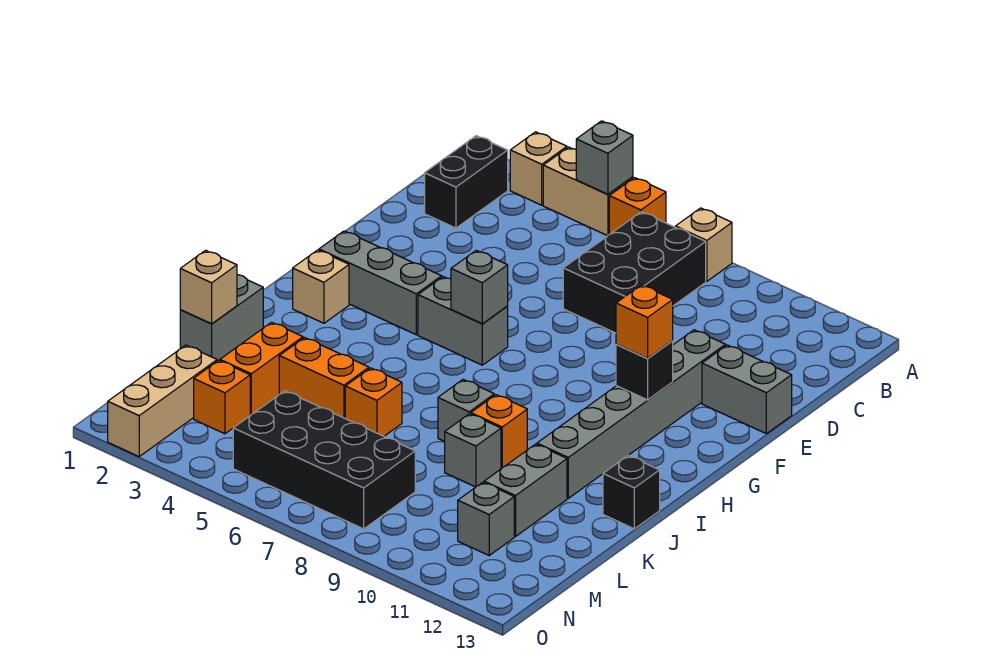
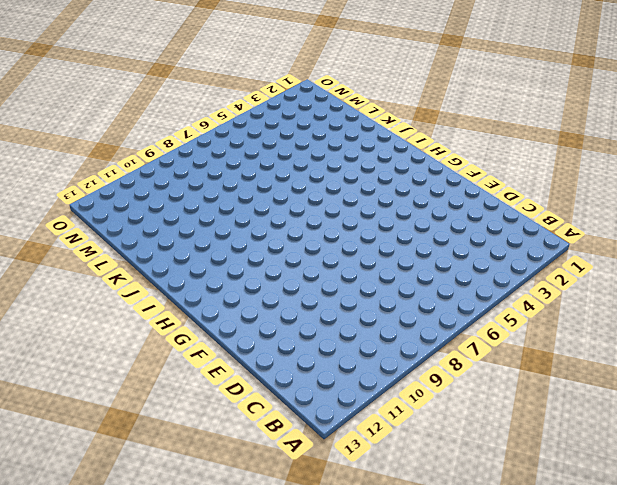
none -> tan 1x1 brick [510,132,567,205]
none -> tan 1x2 brick [543,147,633,236]
none -> orange 1x1 brick [609,178,666,234]

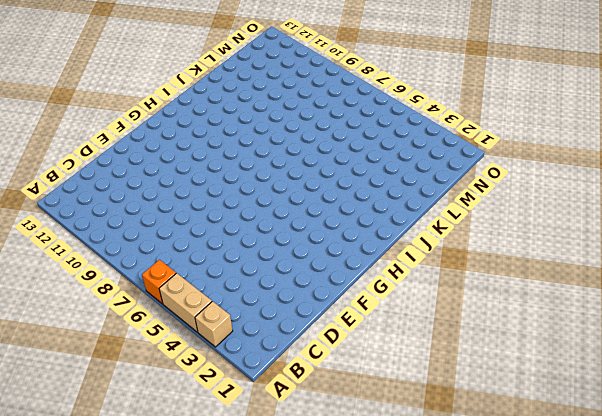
none -> tan 1x1 brick [675,208,732,281]
none -> black 1x2 brick [425,136,508,228]
none -> black 2x3 brick [563,212,706,333]

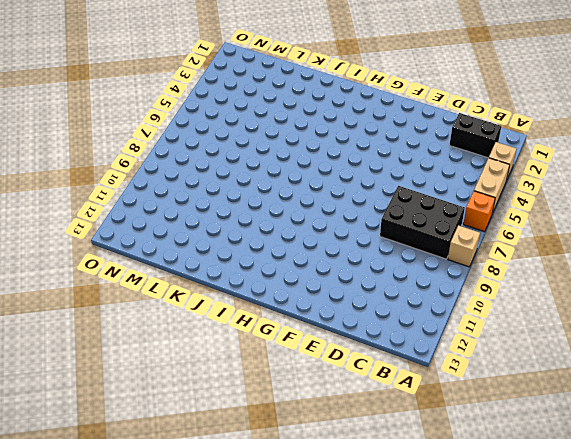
none -> grey 1x6 brick [537,330,726,498]
none -> grey 1x2 brick [702,345,792,434]
none -> grey 1x3 brick [319,231,442,335]

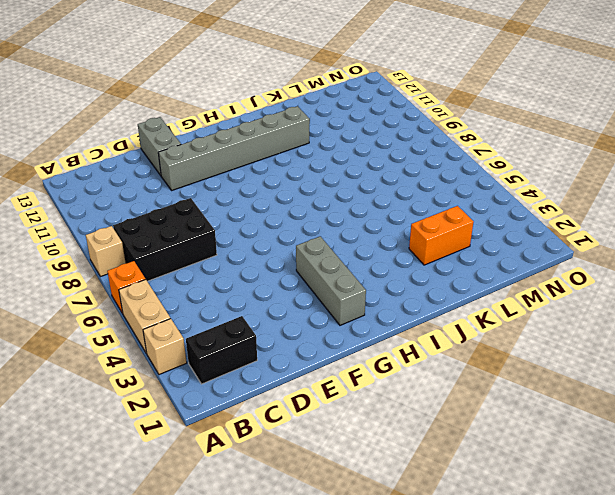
none -> grey 1x2 brick [418,277,508,365]
none -> tan 1x1 brick [293,250,349,323]
none -> grey 1x2 brick [180,275,263,361]

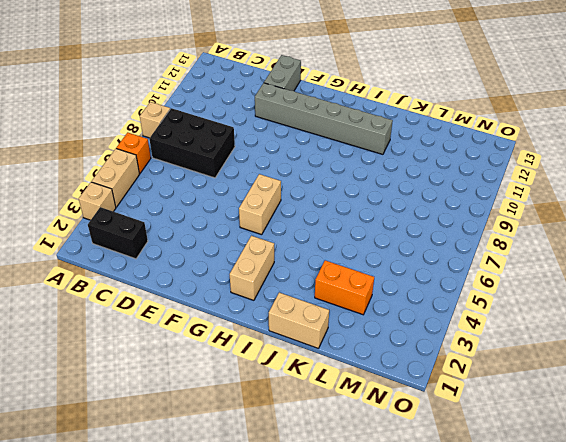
tan 1x2 brick [239,174,281,235] -> grey 1x2 brick [418,277,508,365]
tan 1x2 brick [230,236,274,300] -> tan 1x1 brick [293,250,349,323]
tan 1x2 brick [269,292,329,348] -> grey 1x2 brick [180,275,263,361]
none -> grey 1x3 brick [319,231,442,335]
none -> grey 1x1 brick [438,380,494,441]
none -> orange 1x1 brick [471,395,527,468]

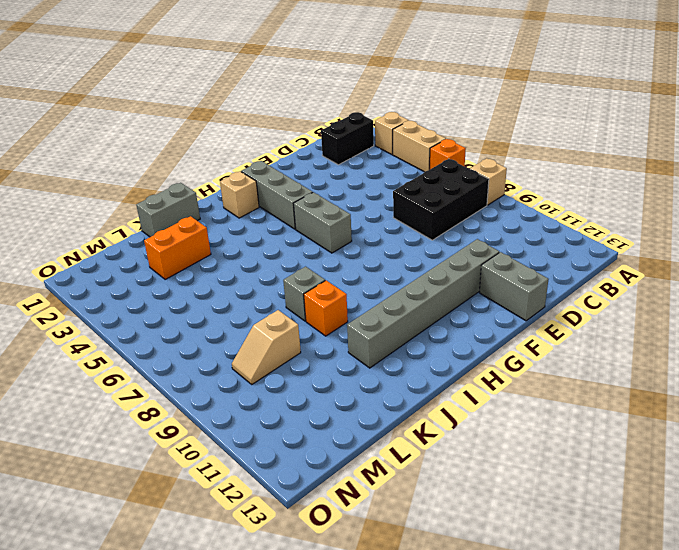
tan 1x2 slope [232,310,301,384] -> none
none -> black 1x1 brick [603,455,660,529]
none -> orange 1x2 brick [279,338,369,418]
none -> orange 1x1 brick [345,368,402,436]

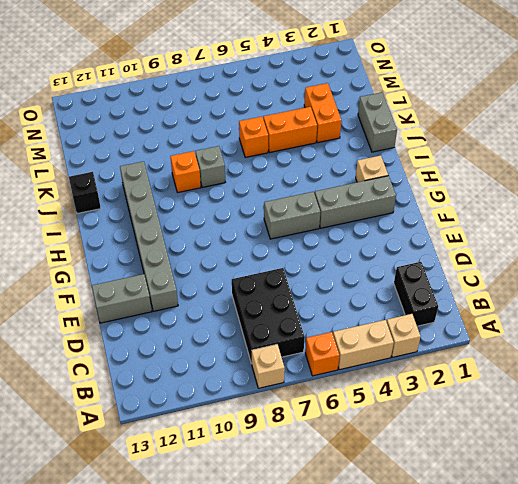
none -> grey 1x1 brick [445,414,501,487]
none -> grey 1x2 brick [484,444,567,536]
none -> tan 1x3 brick [108,345,217,456]

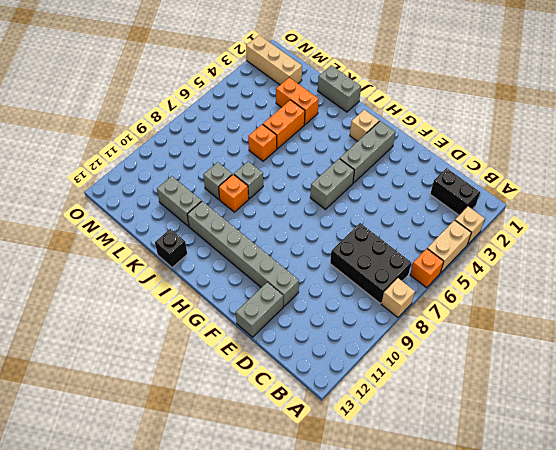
none -> orange 1x1 brick [194,360,250,434]
none -> black 2x4 brick [233,391,415,529]
none -> grey 1x1 brick [458,482,514,555]

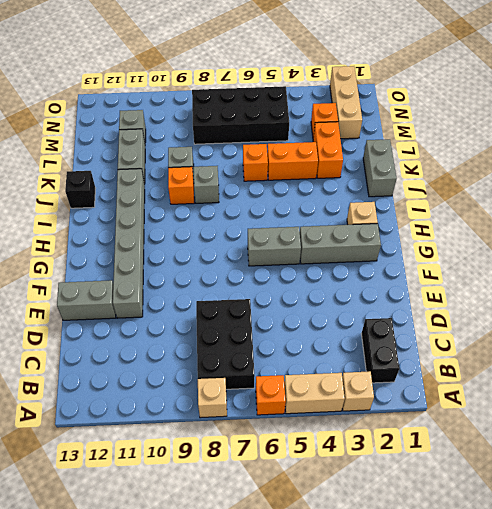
none -> grey 1x1 brick [576,121,633,194]
none -> grey 1x1 brick [451,250,508,324]
none -> black 1x1 brick [616,341,673,400]

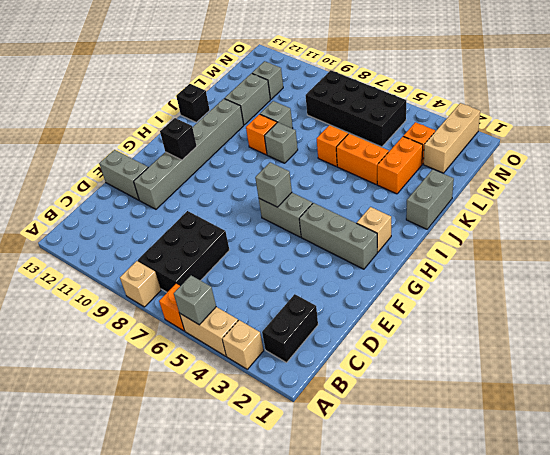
none -> tan 1x1 brick [180,250,237,324]
none -> orange 1x1 brick [616,285,673,358]

